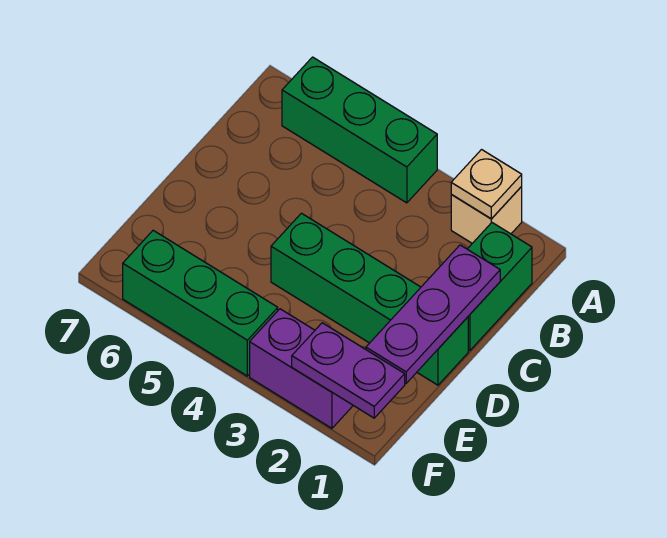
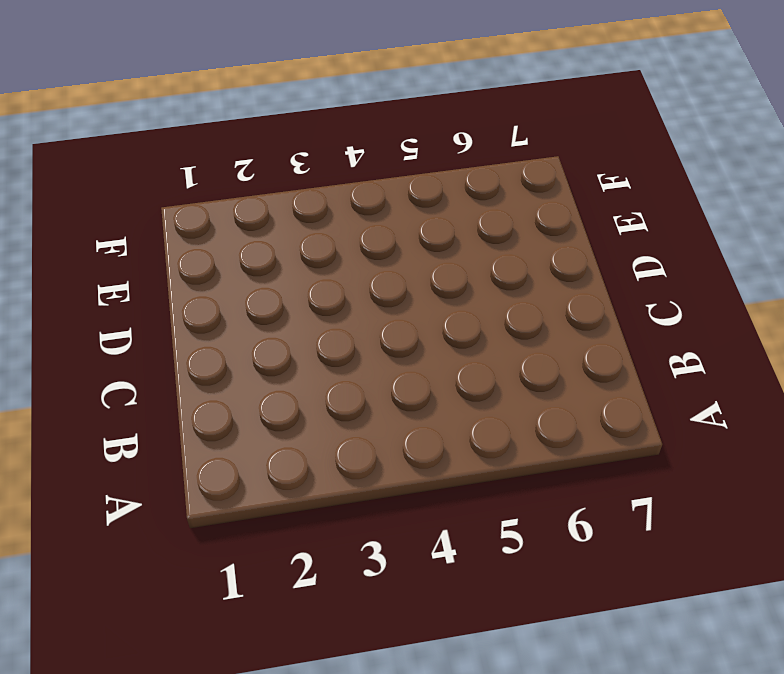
none -> tan 1x1 brick [451,187,522,243]
none -> green 1x3 brick [282,57,437,203]

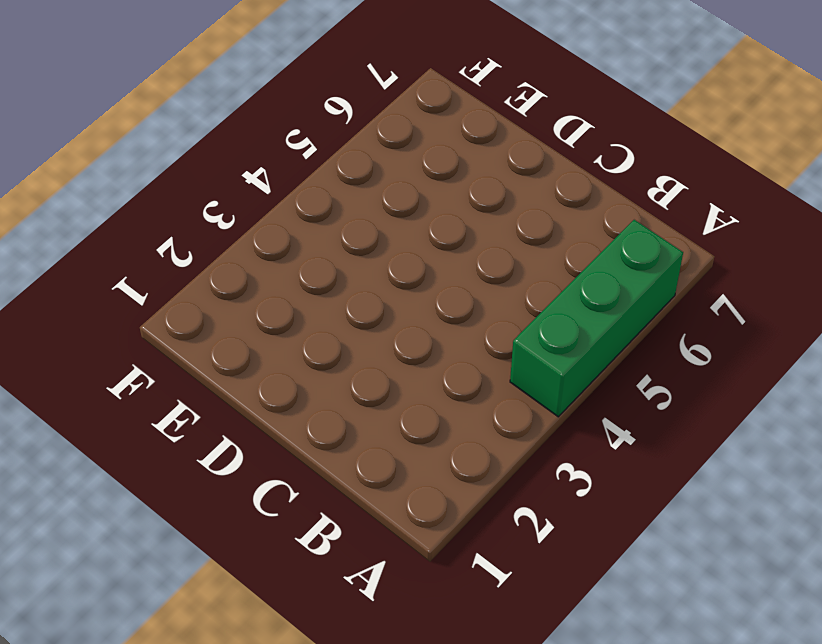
none -> tan 1x1 brick [451,187,522,243]
none -> green 1x2 brick [468,223,532,351]

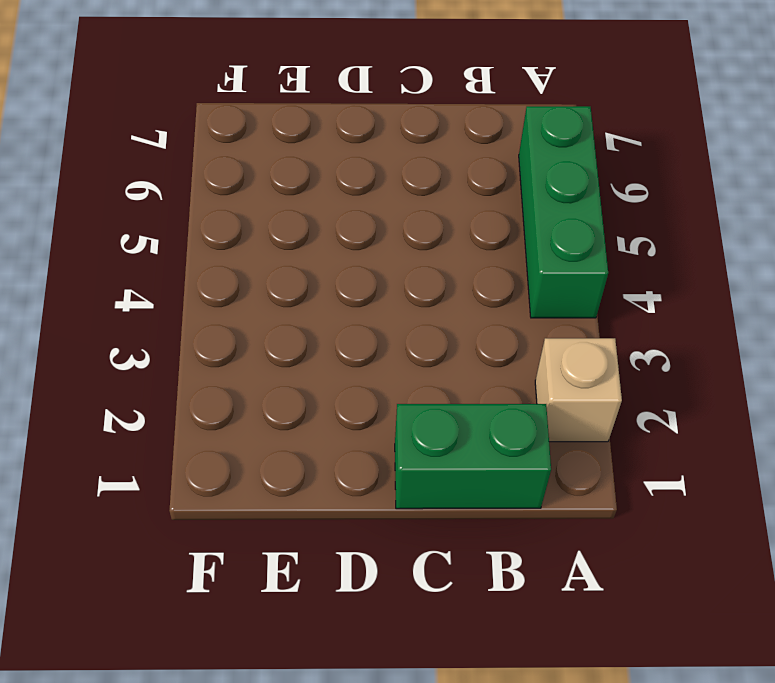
none -> green 1x4 brick [271,213,468,385]
none -> purple 1x2 brick [250,309,353,428]

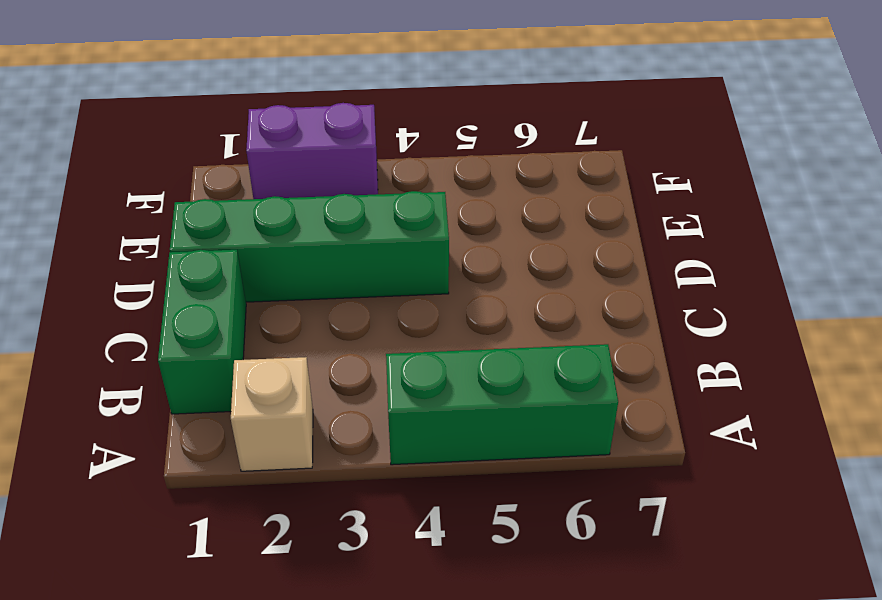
none -> green 1x3 brick [123,230,278,376]
none -> tan 1x1 plate [451,150,522,219]

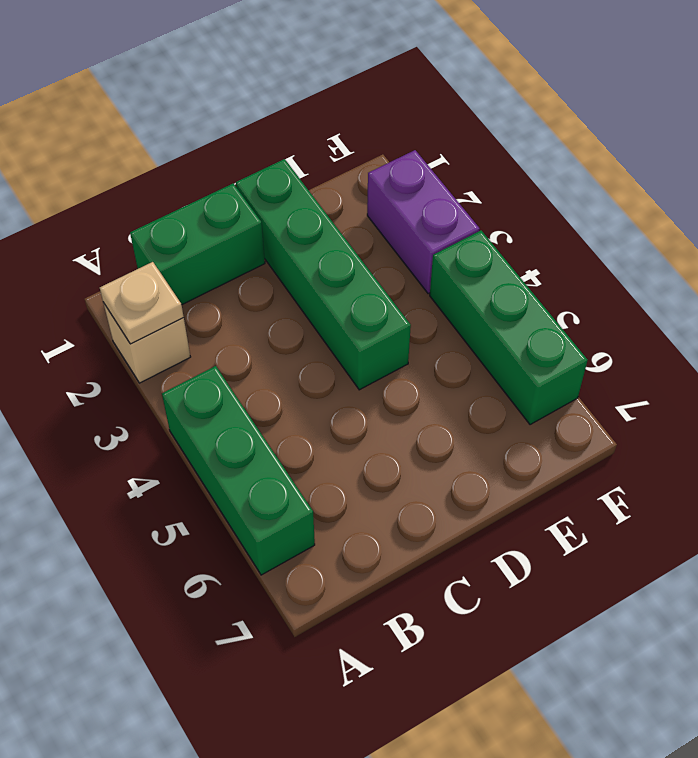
none -> purple 1x3 plate [366,245,500,383]
none -> purple 1x2 plate [292,323,405,418]

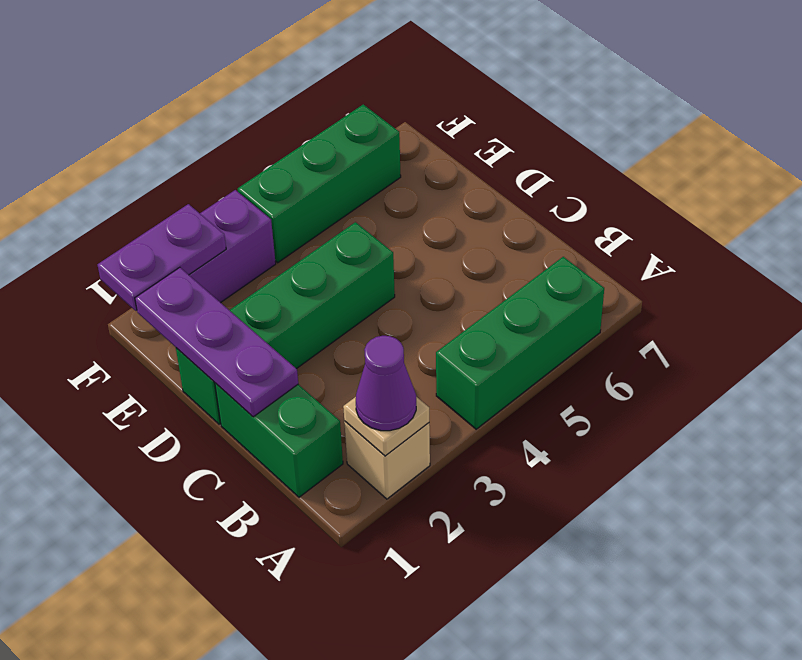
purple 1x1 cone [356,336,416,431] -> none

